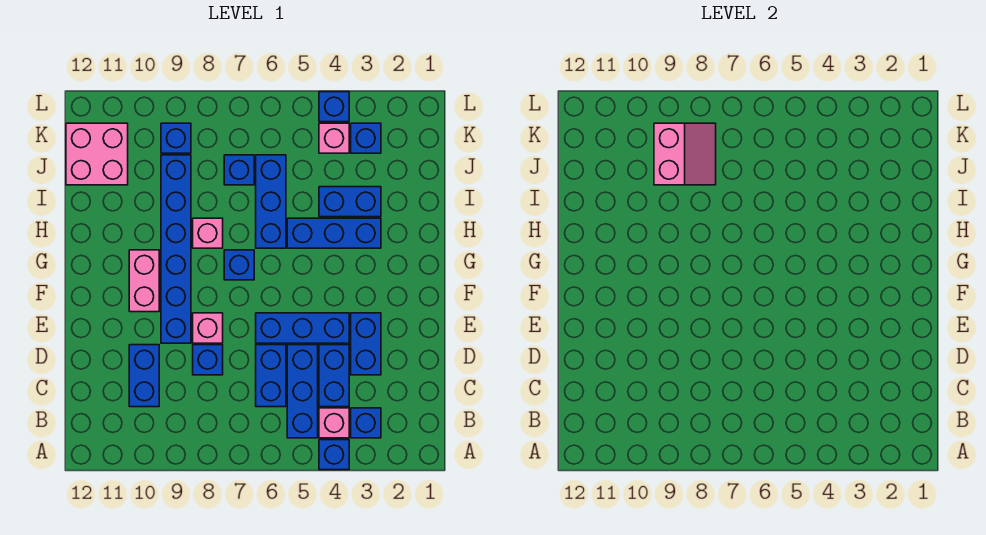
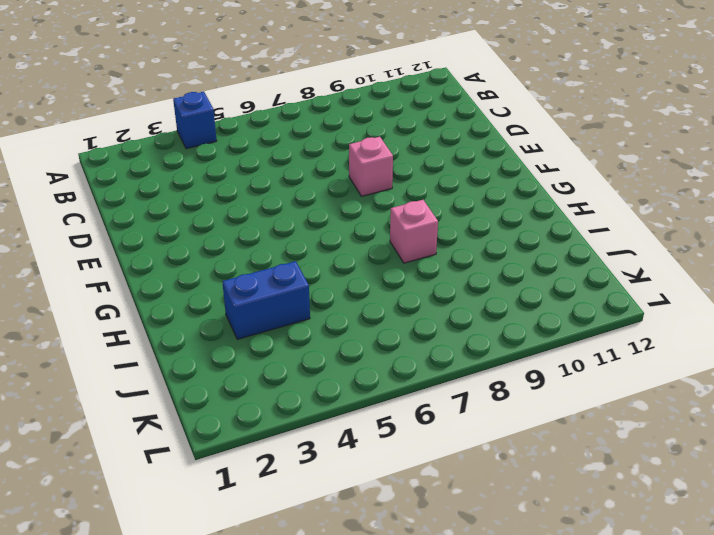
none -> blue 1x1 brick [351,408,381,438]
none -> pink 1x1 brick [319,408,349,438]
none -> blue 1x3 brick [287,345,318,438]

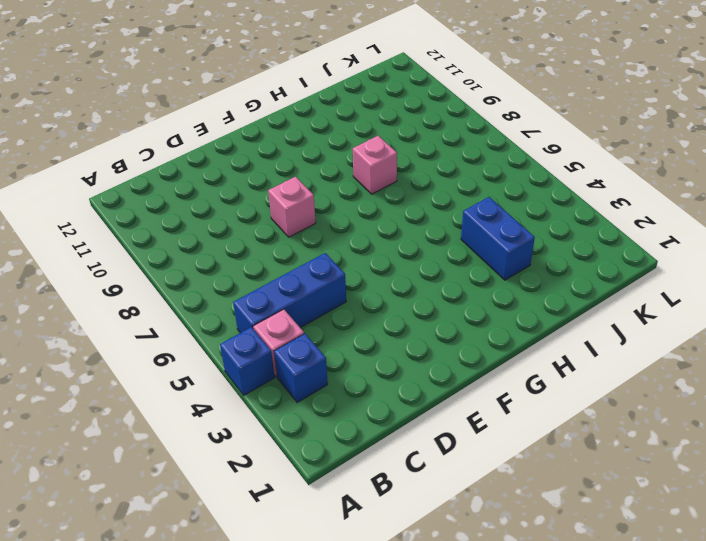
none -> blue 1x2 brick [319,345,349,407]
none -> blue 1x2 brick [256,345,286,407]
none -> blue 1x2 brick [129,345,159,407]

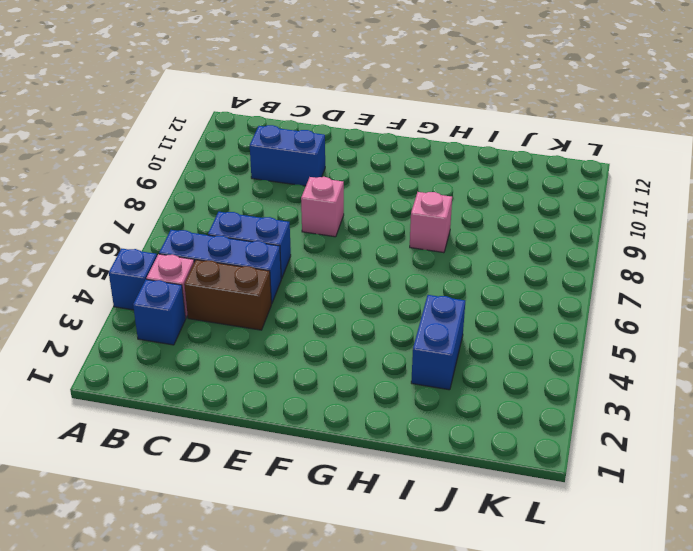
brown 1x2 brick [184,260,271,330] -> blue 1x2 brick [319,345,349,407]
none -> blue 1x2 brick [351,313,381,375]
none -> blue 1x1 brick [193,345,223,375]
none -> blue 1x3 brick [256,313,349,343]

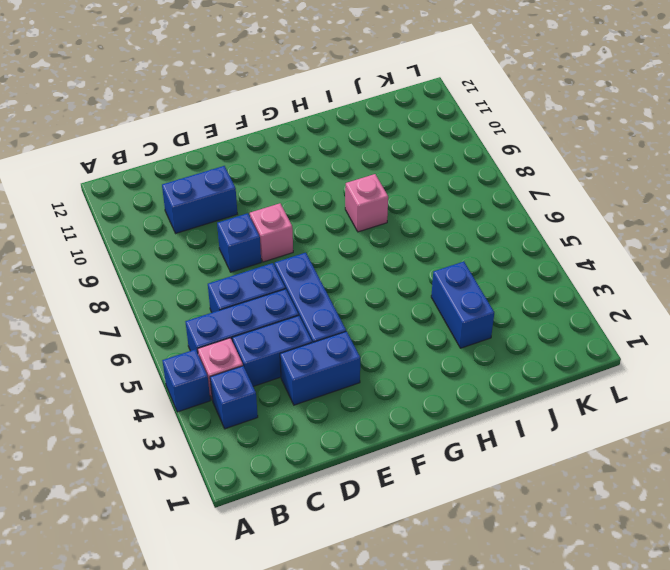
none -> blue 1x6 brick [161,155,191,343]
none -> pink 1x2 brick [129,250,159,312]
none -> blue 1x1 brick [224,250,254,280]

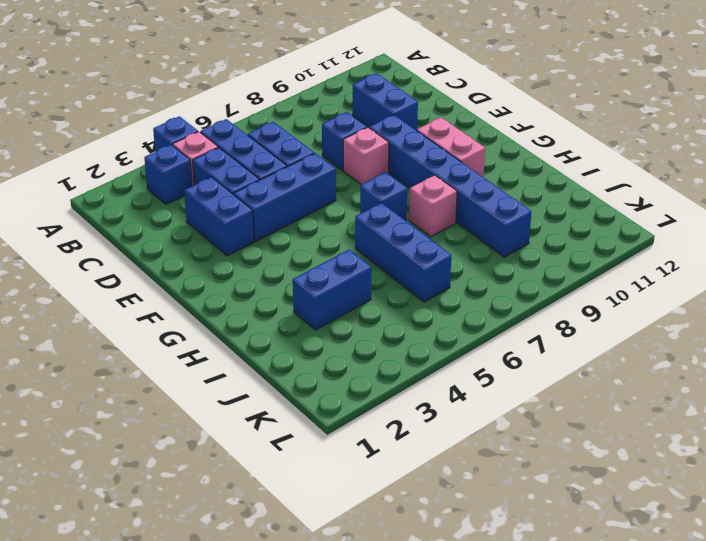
none -> blue 1x3 brick [287,218,381,248]
none -> blue 1x1 brick [224,155,254,185]
none -> pink 2x2 brick [66,123,128,185]

